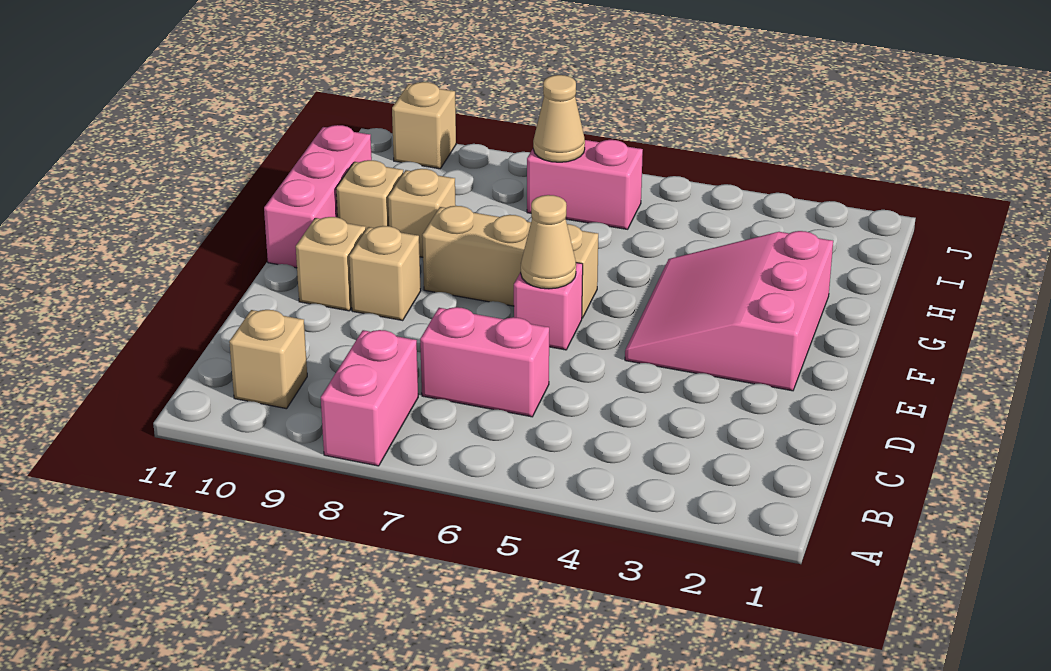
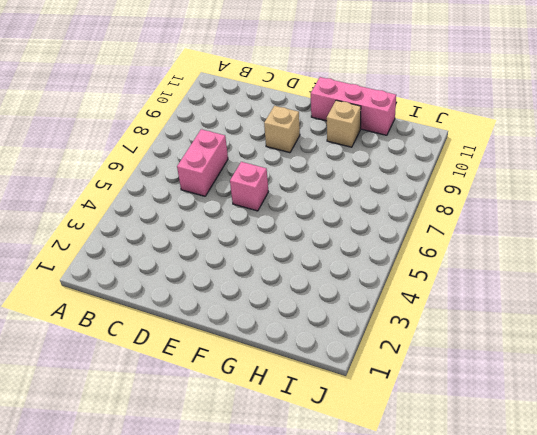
none -> pink 1x2 brick [321,330,418,466]
none -> tan 1x1 brick [229,310,307,409]
none -> pink 3x3 slope [625,231,833,391]

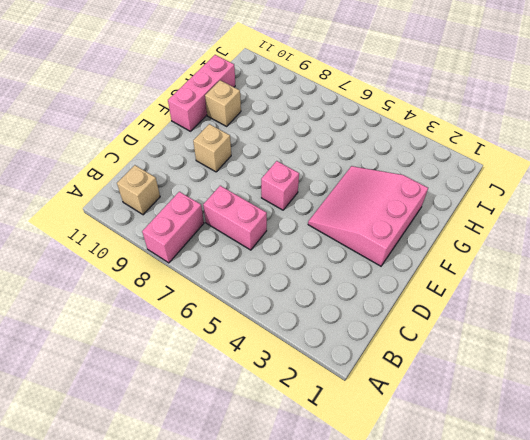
none -> tan 1x1 brick [296,217,366,311]
none -> tan 1x3 brick [422,206,598,318]
none -> tan 1x1 brick [388,169,456,257]

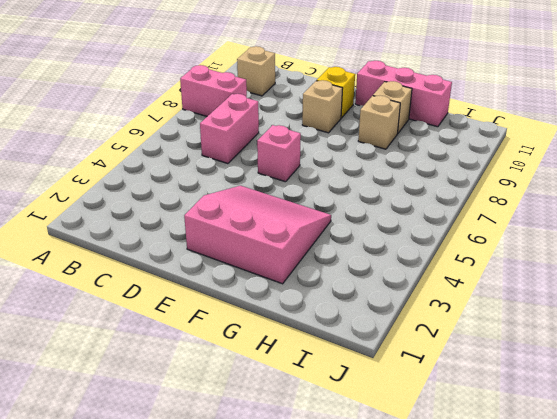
yellow 1x1 brick [317,67,355,118] -> tan 1x1 brick [296,217,366,311]
none -> tan 1x3 brick [422,206,598,318]
none -> pink 1x2 brick [527,140,643,229]
none -> tan 1x1 brick [392,82,456,169]

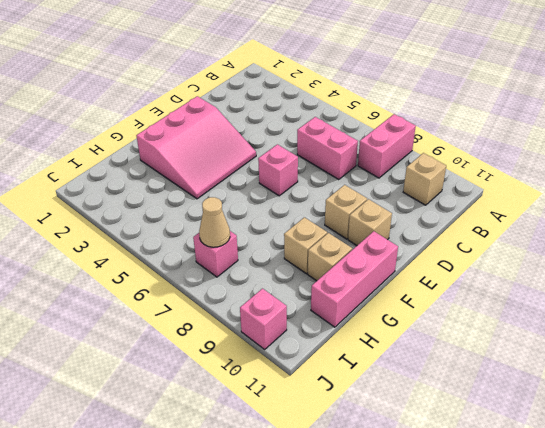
pink 1x1 brick [193,231,238,277] -> pink 1x2 brick [527,140,643,229]
pink 1x1 brick [240,289,287,349] -> tan 1x1 brick [392,82,456,169]
none -> tan 1x3 brick [422,206,598,318]
none -> tan 1x1 cone [521,195,576,289]

